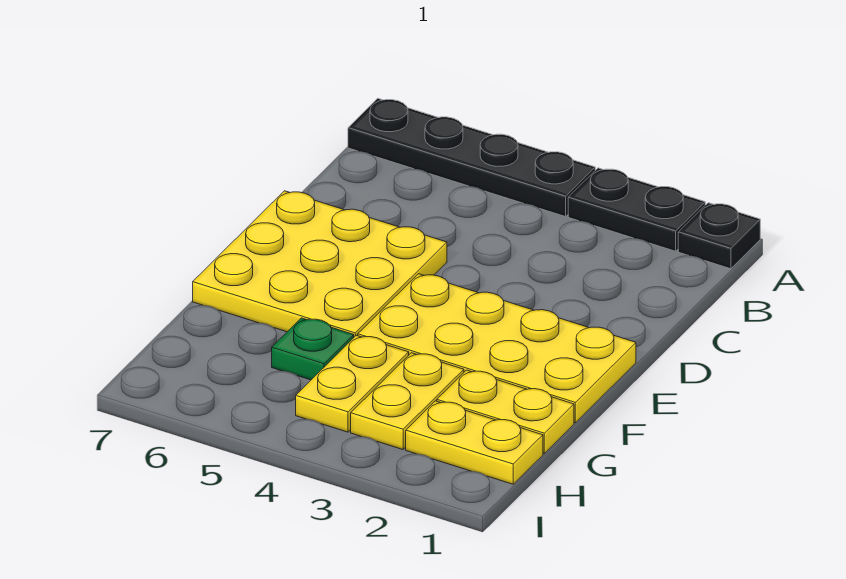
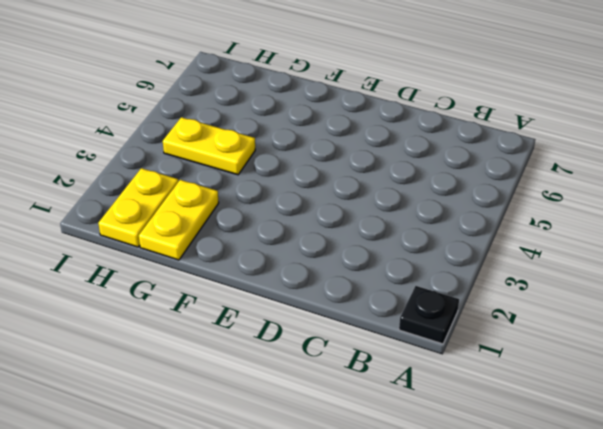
none -> black 1x2 plate [568,168,705,251]
none -> black 1x4 plate [348,98,595,217]

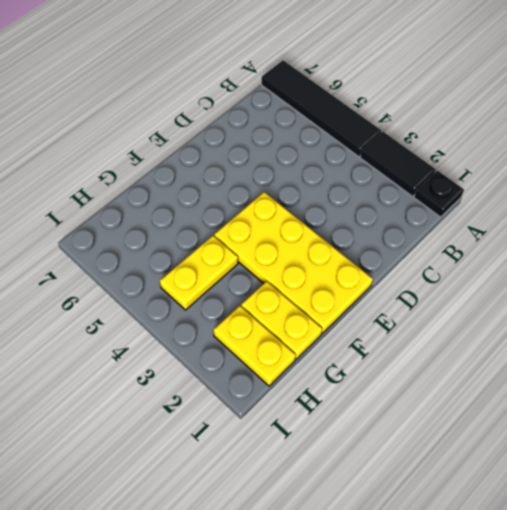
black 1x2 tile [360,132,436,196] -> black 1x2 plate [568,168,705,251]
black 1x4 tile [262,60,381,157] -> black 1x4 plate [348,98,595,217]
none -> yellow 3x3 plate [193,191,447,337]
none -> yellow 1x2 plate [351,353,464,449]

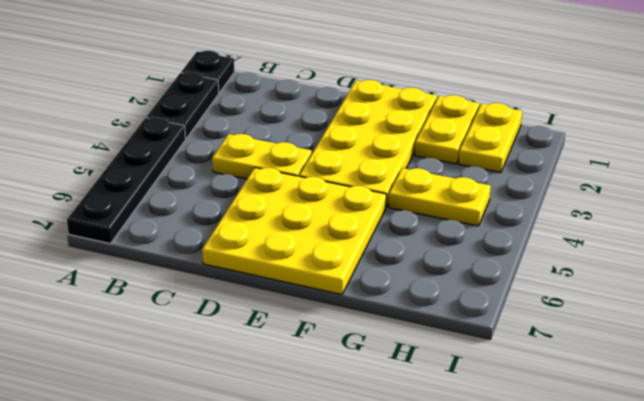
yellow 1x2 plate [212,134,312,179] -> yellow 1x2 plate moved to [351,353,464,449]
none -> green 1x1 plate [272,318,354,380]

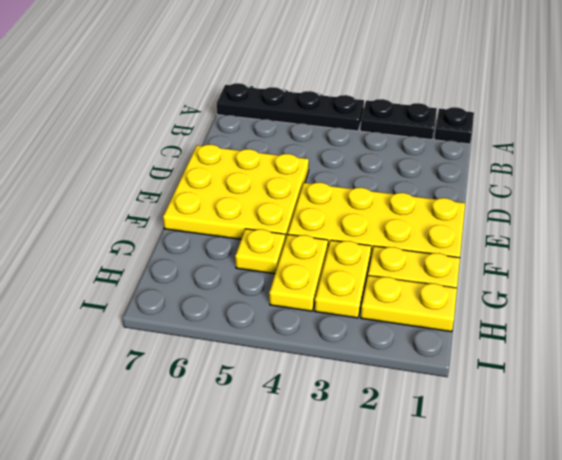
yellow 1x1 plate [235,229,285,274] -> green 1x1 plate [272,318,354,380]

